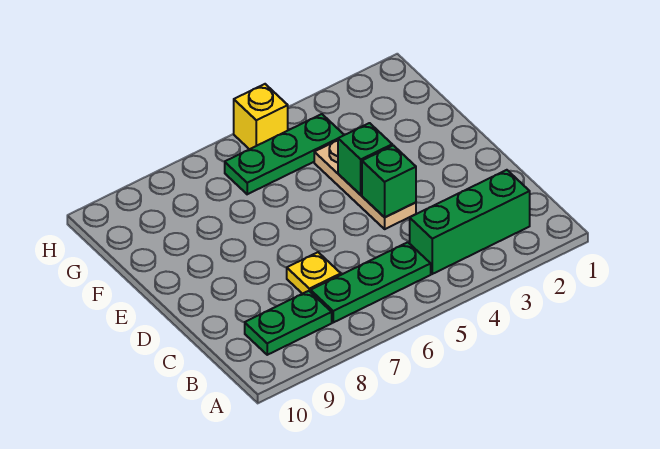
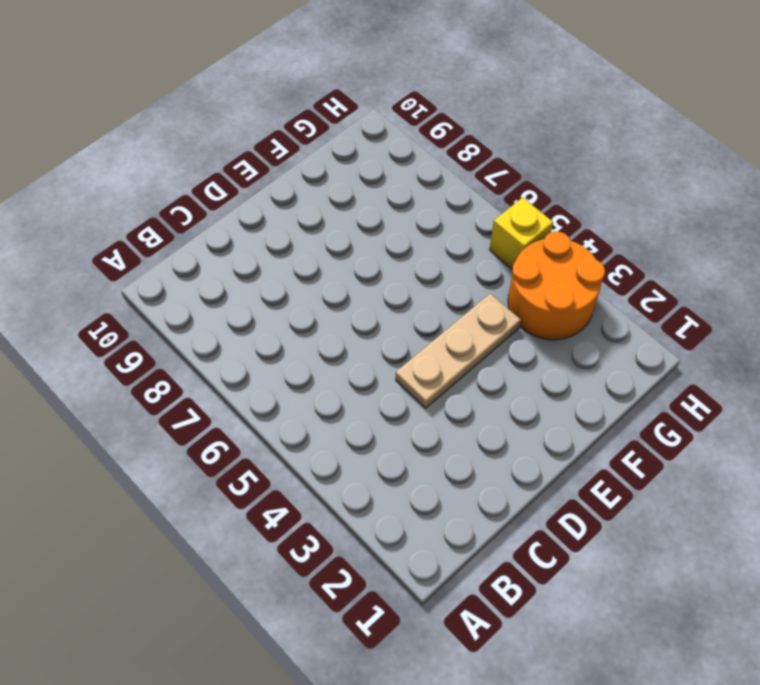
orange 2x2 round brick [508,232,605,340] -> green 1x3 plate [225,114,344,194]
none -> green 1x3 brick [410,170,530,274]
none -> green 1x3 plate [311,242,431,322]

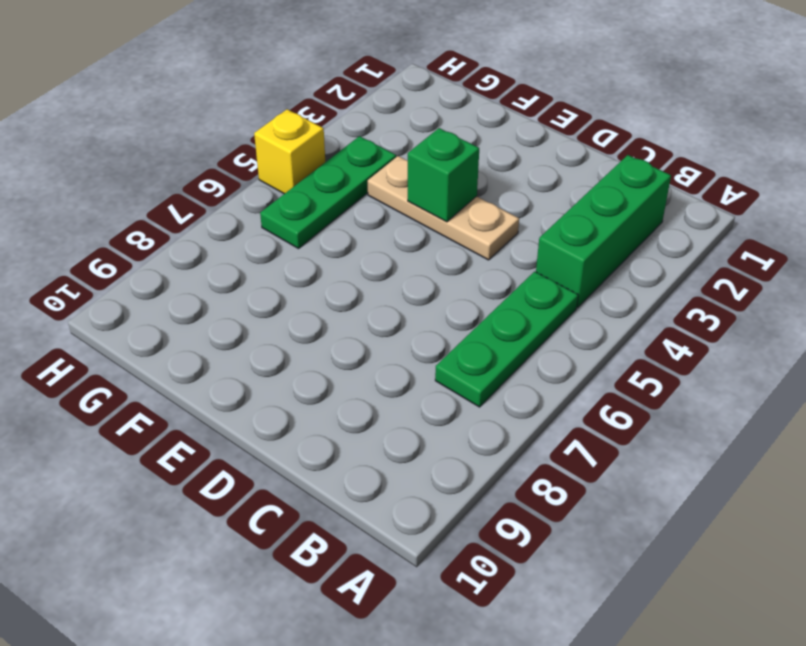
none -> green 1x2 plate [245,291,332,355]
none -> yellow 1x1 plate [287,252,341,294]

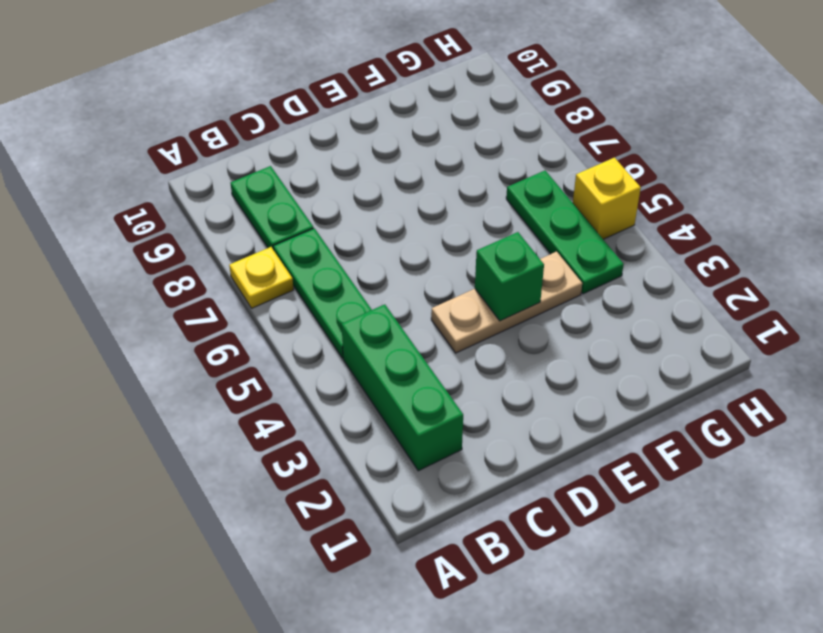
yellow 1x1 plate [229,247,294,308] -> yellow 1x1 plate moved to [287,252,341,294]
none -> green 1x1 brick [362,145,416,217]

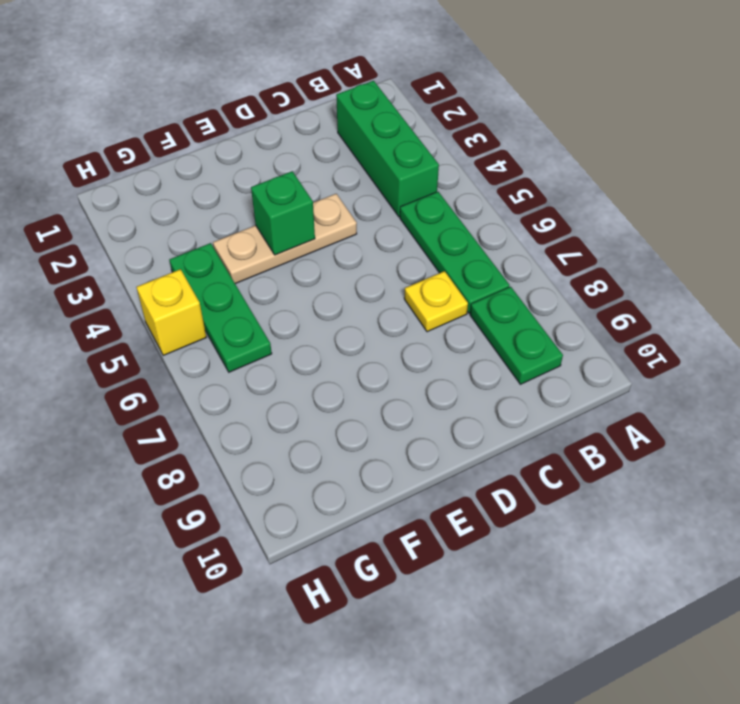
none -> green 1x1 brick [362,145,416,217]

